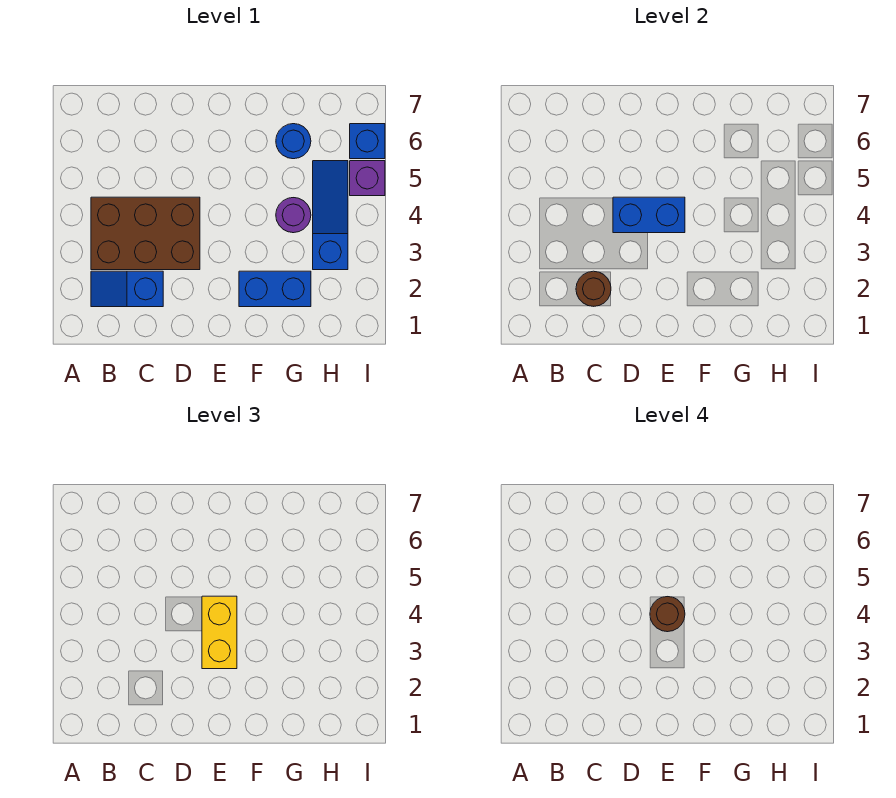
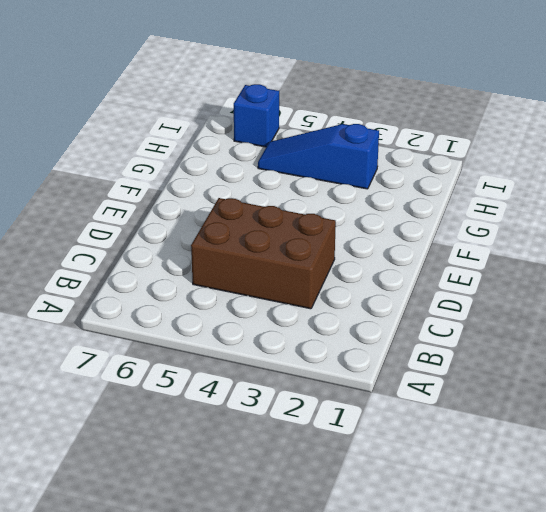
brown 2x3 brick [191,198,336,309] -> brown 2x3 brick turned to [91,197,200,270]
none -> blue 1x2 slope [91,271,163,307]
none -> blue 1x2 brick [239,271,311,307]
none -> purple 1x1 round brick [276,198,311,233]

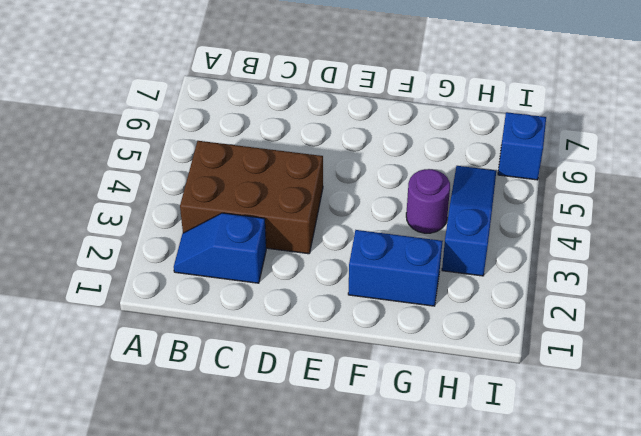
none -> blue 1x1 round brick [276,124,311,159]
none -> purple 1x1 brick [350,161,385,196]
none -> brown 1x1 round brick [576,271,611,306]

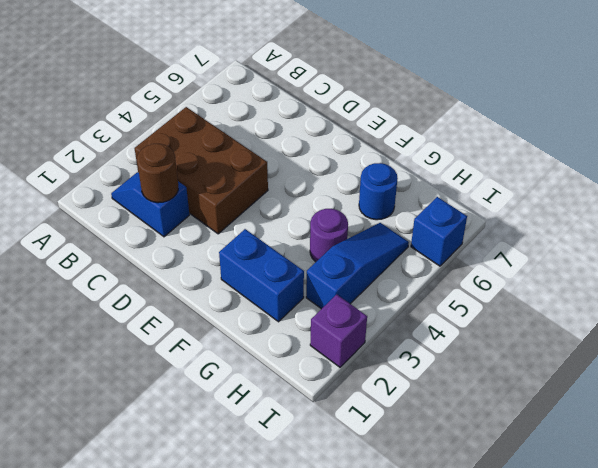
purple 1x1 brick [310,294,367,367] -> purple 1x1 brick moved to [350,161,385,196]
none -> blue 1x2 brick [613,197,685,233]
none -> yellow 1x2 brick [202,596,237,669]
none -> brown 1x1 round brick [650,597,685,632]

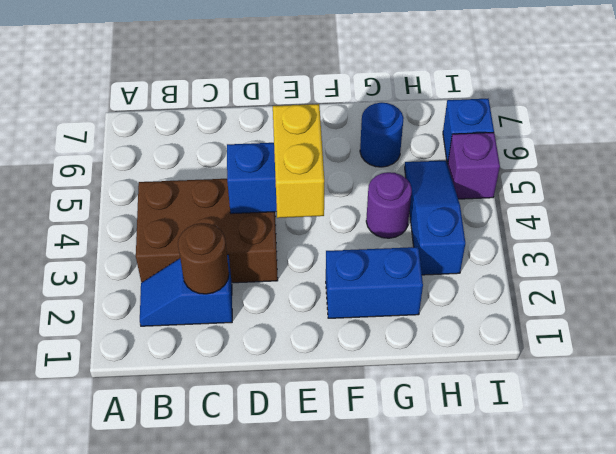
none -> brown 1x1 round brick [650,597,685,632]

